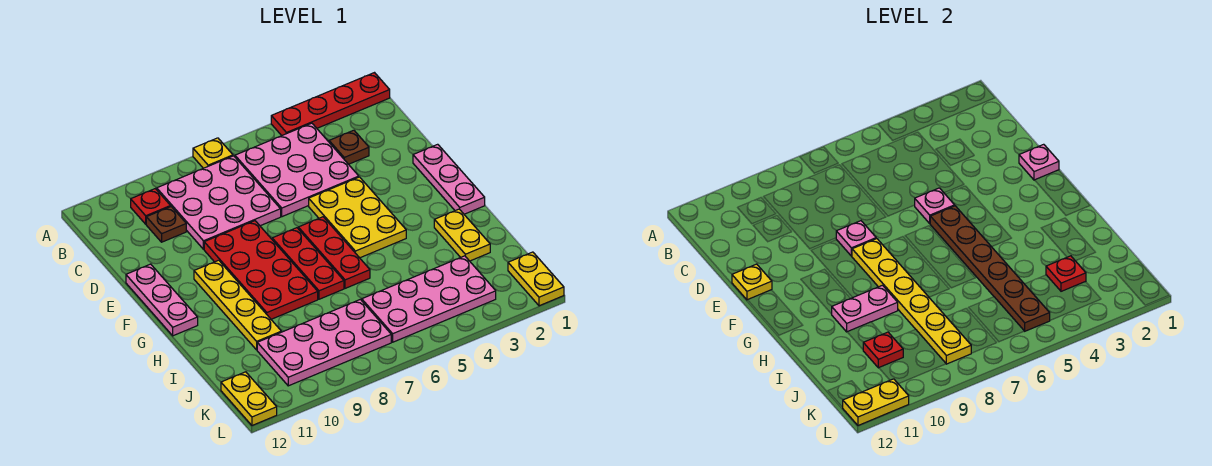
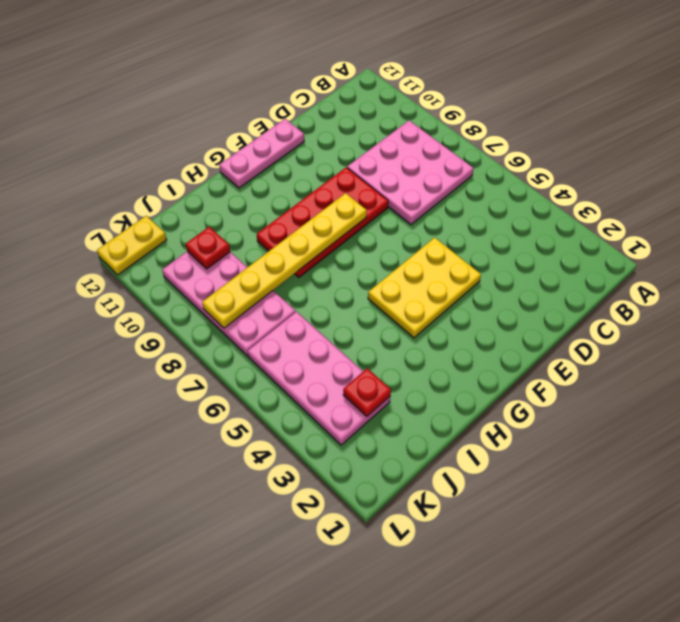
none -> red 1x4 plate [271,73,390,136]
none -> yellow 1x1 plate [193,138,233,168]
none -> pink 3x3 plate [235,123,359,217]

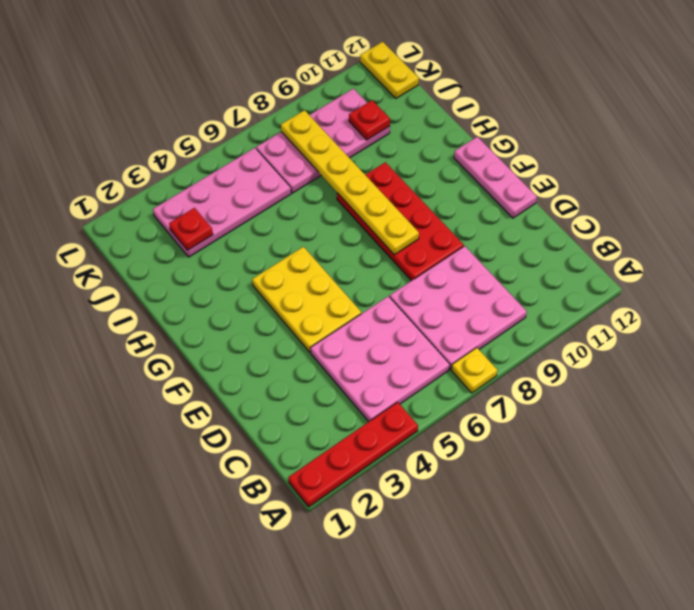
none -> red 1x1 plate [131,189,171,224]
none -> brown 1x1 plate [329,130,369,164]
none -> brown 1x1 plate [146,207,186,242]

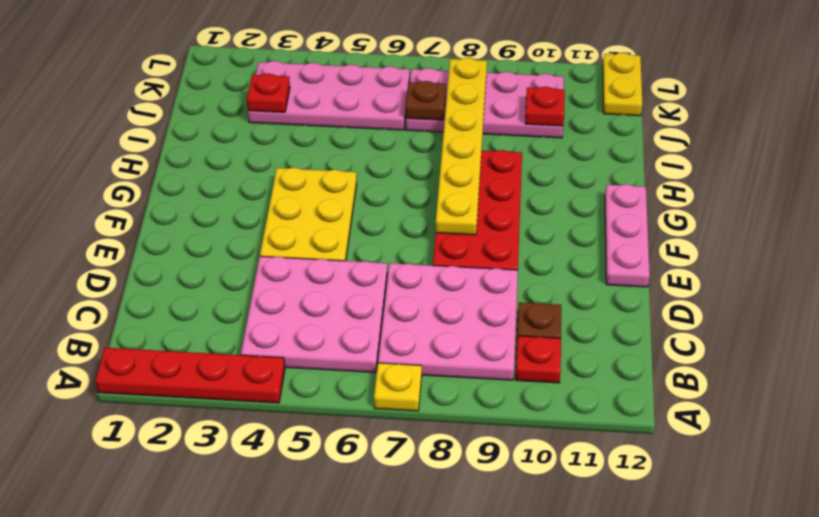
brown 1x1 plate [406,81,446,120] -> brown 1x1 plate moved to [329,130,369,164]
none -> pink 1x3 plate [413,144,485,214]
none -> red 1x3 plate [298,217,370,288]
none -> red 1x3 plate [272,228,344,299]

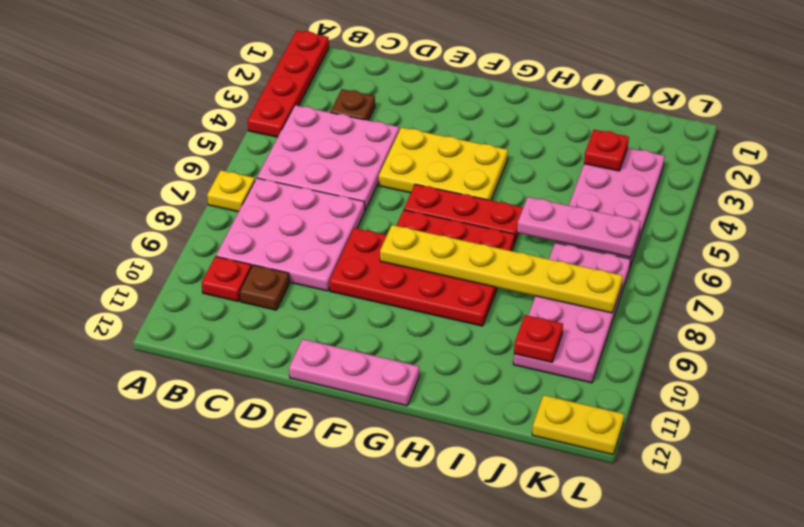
pink 1x3 plate [517,197,641,257] -> pink 1x3 plate moved to [413,144,485,214]
none -> yellow 1x4 plate [194,260,281,350]
none -> yellow 1x2 plate [434,209,490,261]
none -> yellow 1x2 plate [508,252,564,306]

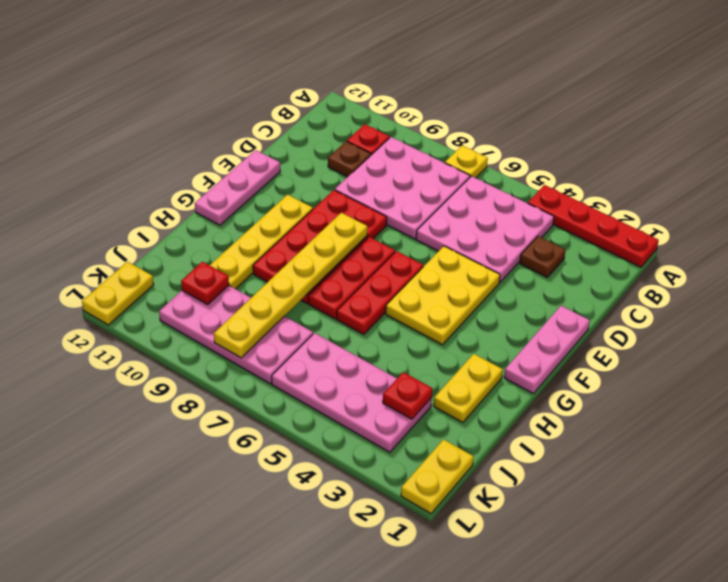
none -> pink 1x1 plate [1019,144,1059,180]
none -> pink 1x1 plate [915,188,955,223]
none -> pink 1x1 plate [836,221,876,256]

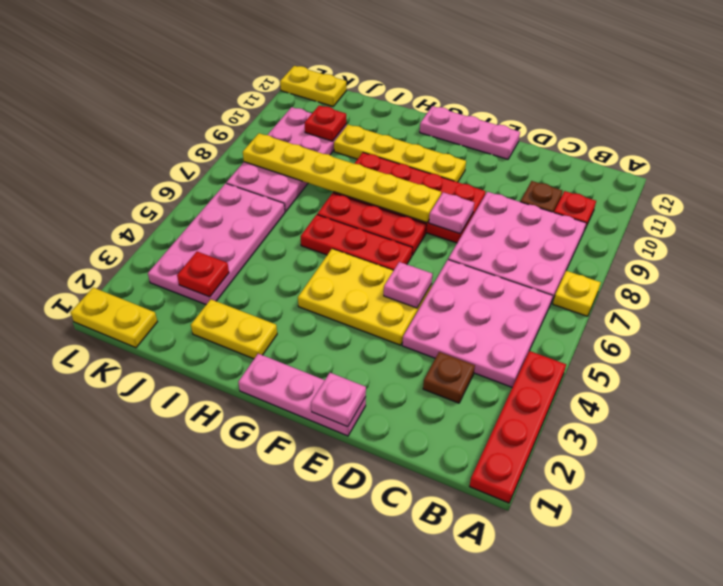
none -> yellow 1x1 plate [732,264,772,300]
none -> brown 1x6 plate [930,206,1050,331]
none -> pink 1x2 plate [832,285,898,332]

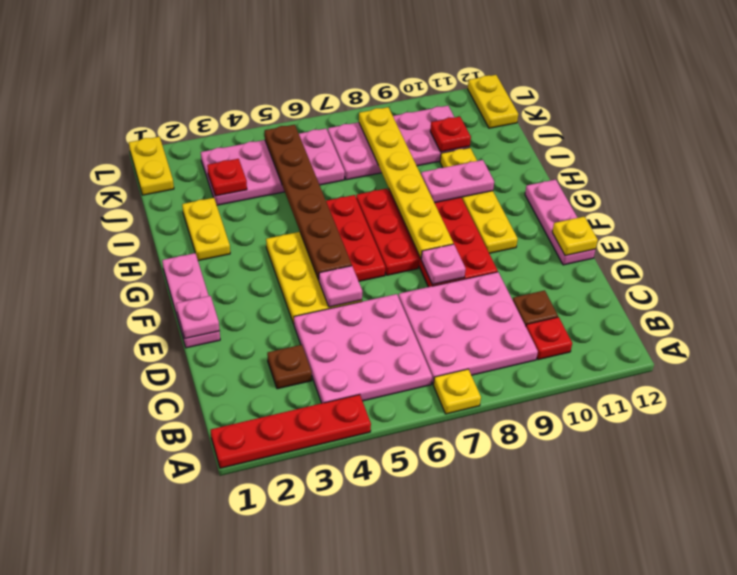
none -> yellow 1x2 plate [842,379,909,425]

